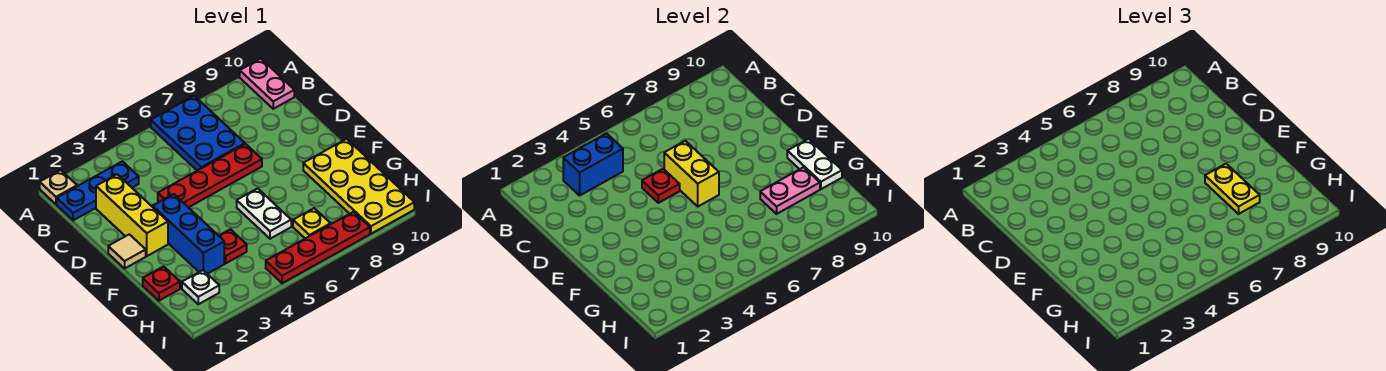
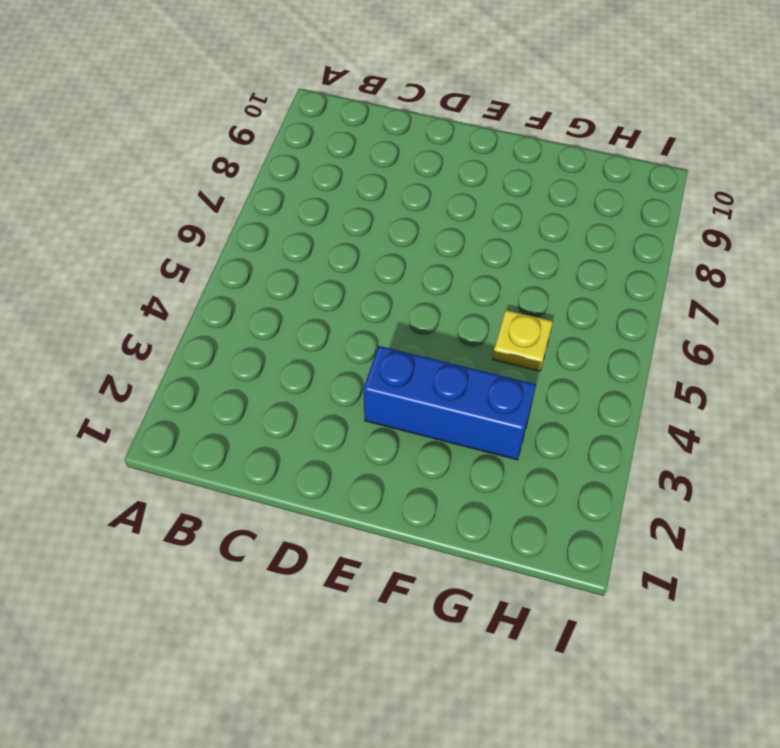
yellow 1x1 plate [493,310,553,371] -> yellow 1x1 plate moved to [293,208,331,239]
none -> tan 1x1 plate [40,170,77,204]
none -> blue 2x3 plate [151,96,245,171]
none -> pink 1x2 plate [240,59,294,109]

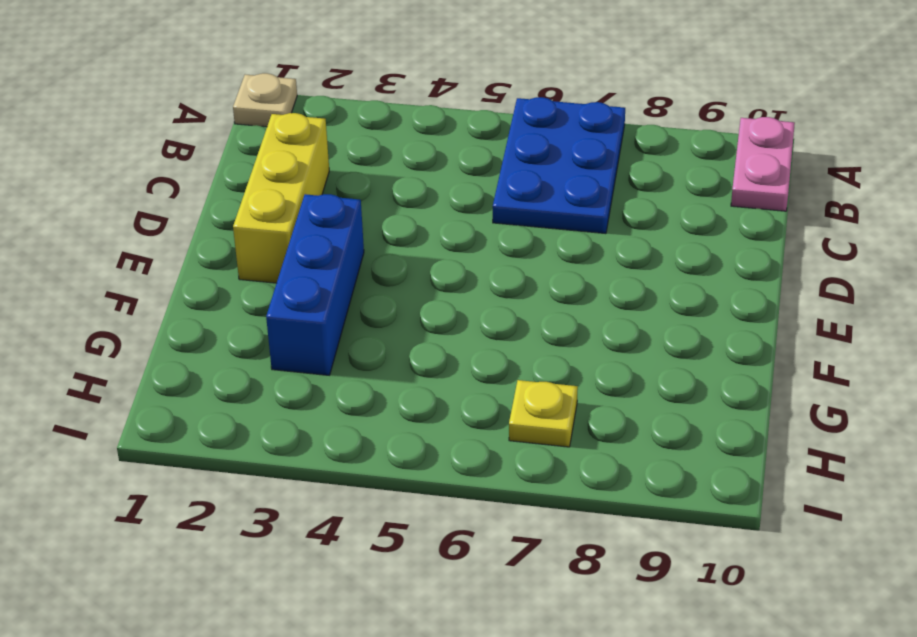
none -> blue 1x3 plate [57,161,139,220]
none -> red 1x4 plate [158,144,262,208]
none -> tan 1x1 tile [108,234,146,268]

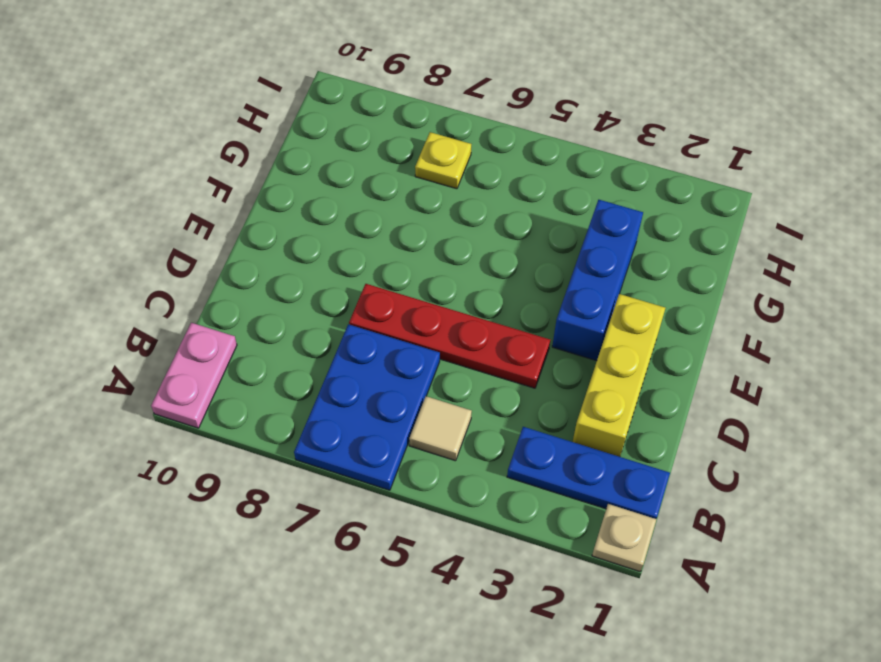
tan 1x1 tile [409,396,472,461] -> tan 1x1 tile moved to [108,234,146,268]
none -> white 1x2 plate [237,188,291,239]
none -> yellow 2x4 plate [303,139,414,234]
none -> red 1x1 plate [143,266,180,301]

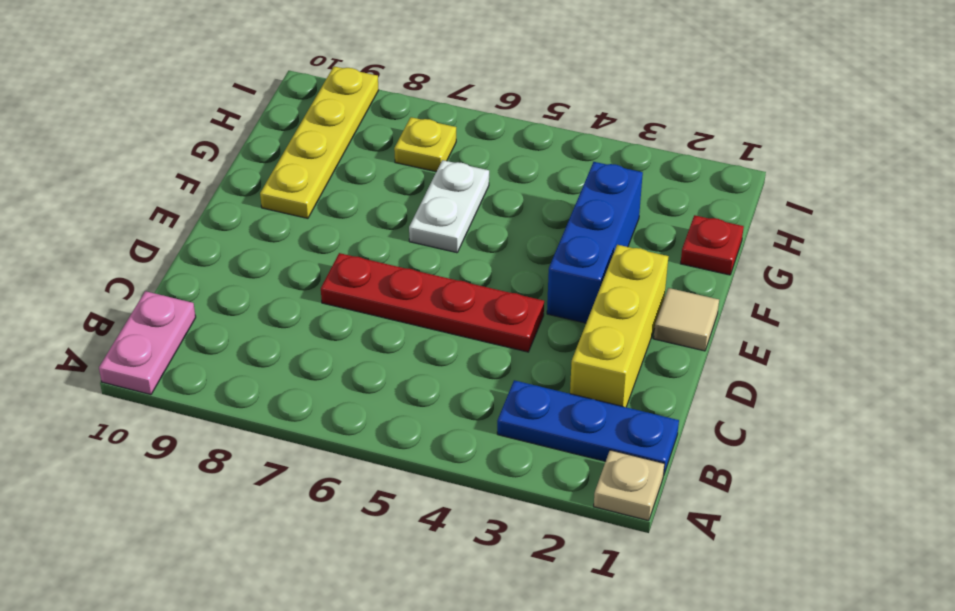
yellow 1x4 plate [260,66,379,218] -> yellow 2x4 plate [303,139,414,234]
none -> blue 2x3 plate [151,96,245,171]
none -> red 1x1 plate [219,229,247,263]
none -> white 1x1 plate [182,270,219,304]

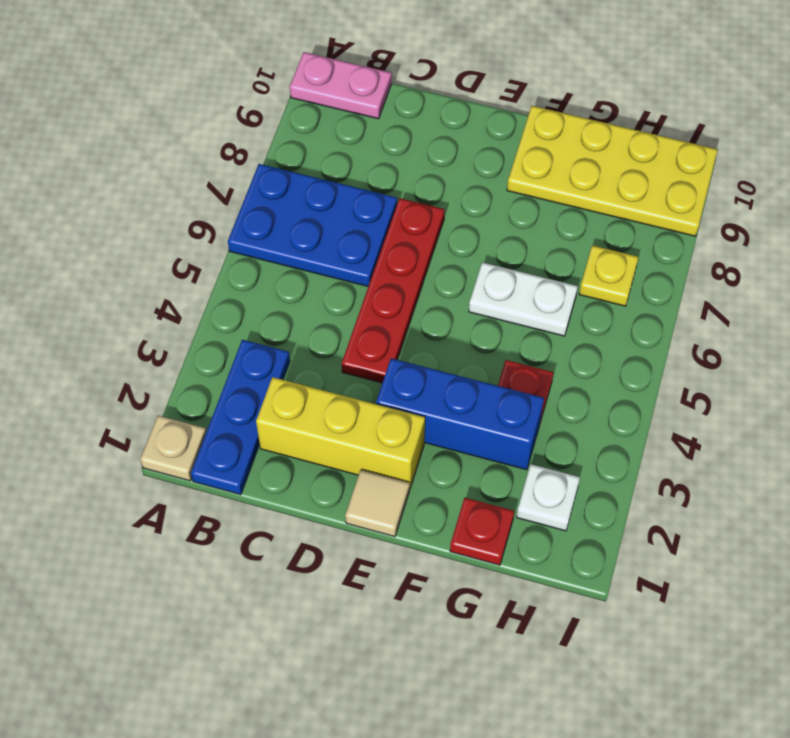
none -> red 1x4 plate [266,212,370,283]
none -> blue 1x2 brick [563,133,623,195]
none -> red 1x1 plate [642,169,680,203]

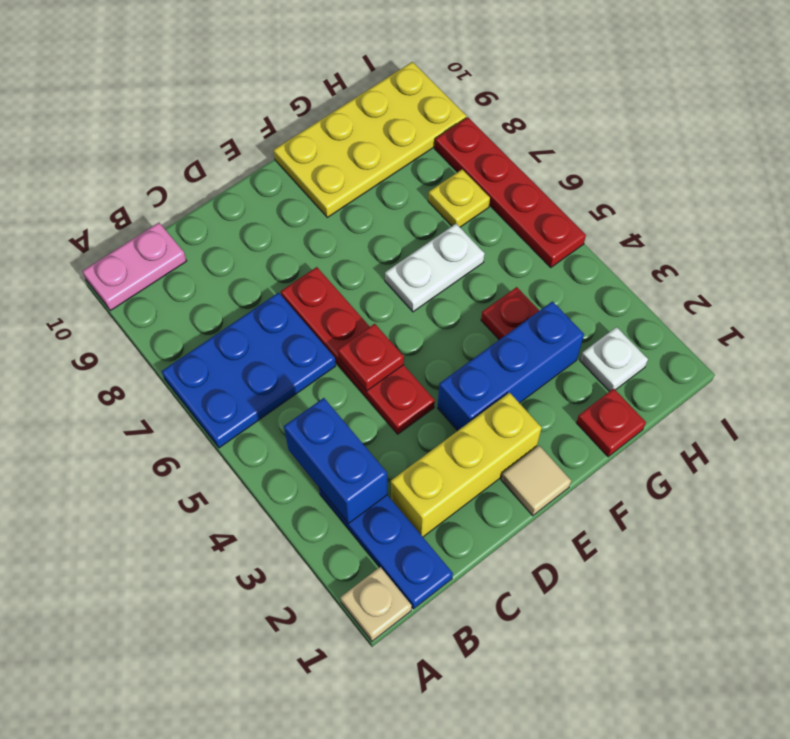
none -> yellow 1x2 brick [664,141,719,206]
none -> white 1x2 plate [787,139,842,189]
none -> pink 1x2 plate [760,167,820,214]

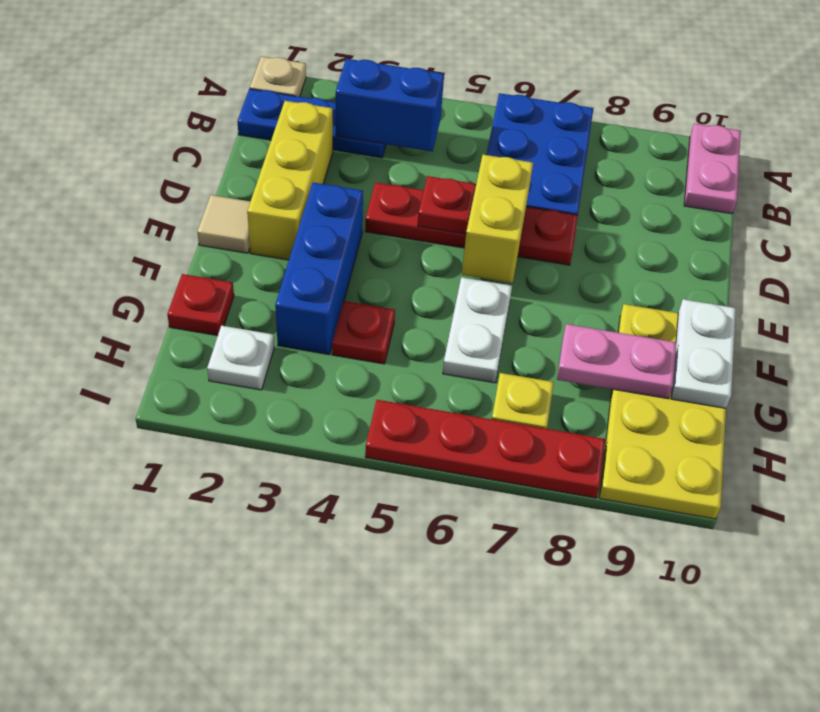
none -> yellow 1x2 plate [1205,164,1260,214]

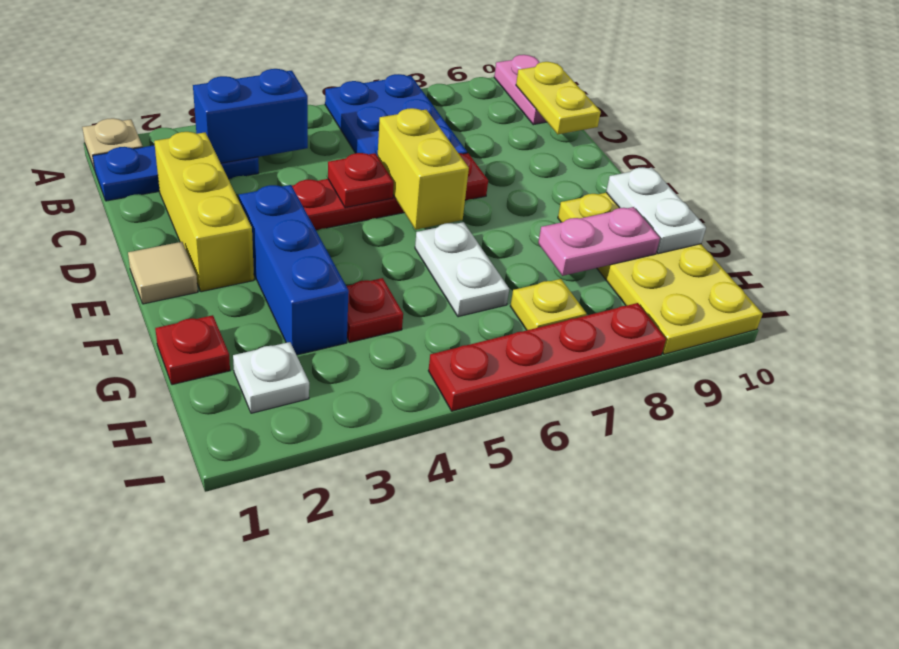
yellow 1x2 plate [516,62,601,134] -> yellow 1x2 plate moved to [1205,164,1260,214]

